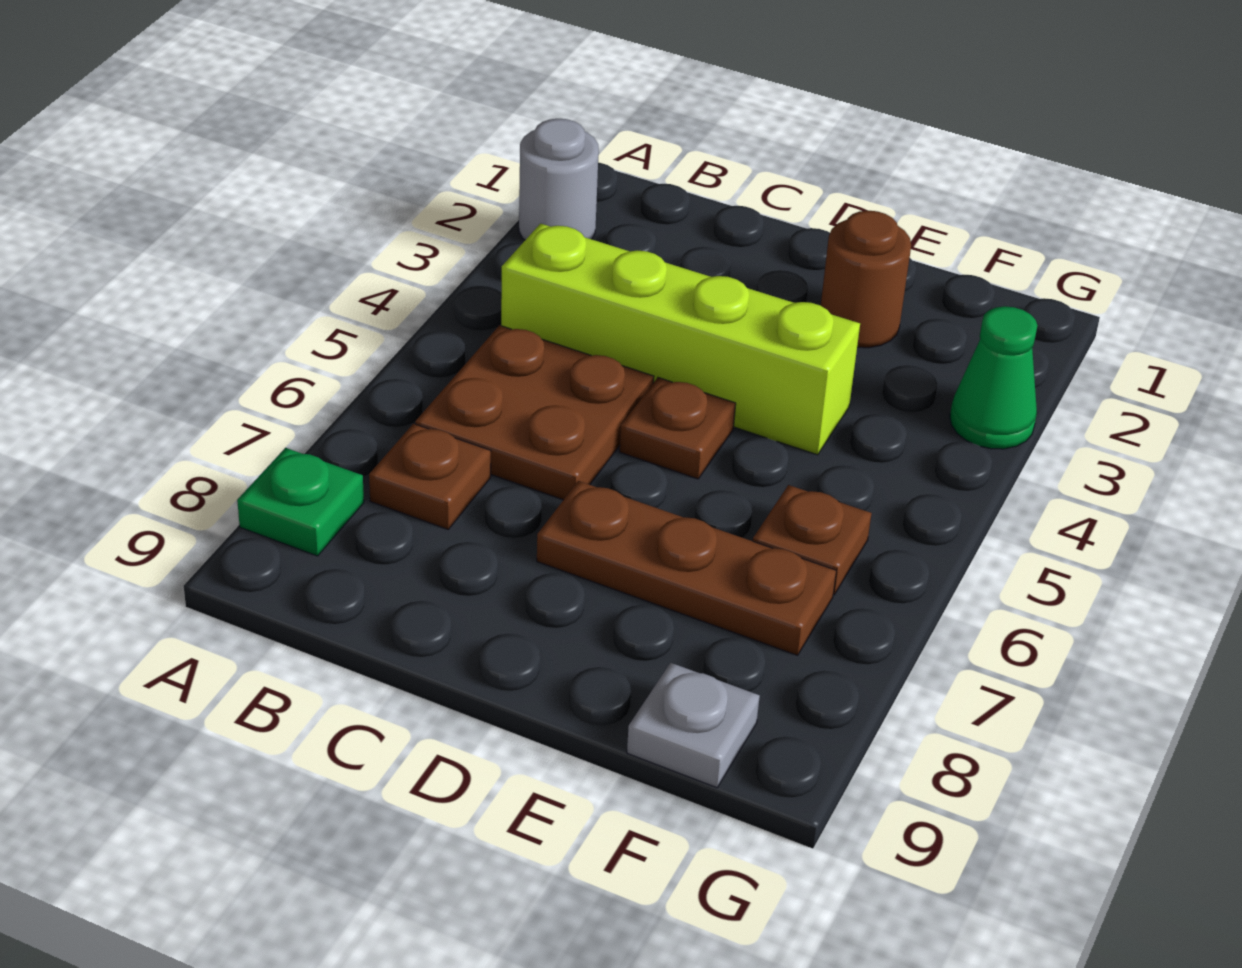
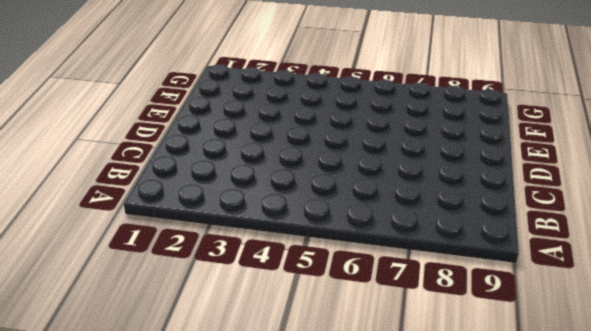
none -> grey 1x1 round brick [519,119,599,240]
none -> green 1x1 plate [237,448,364,556]

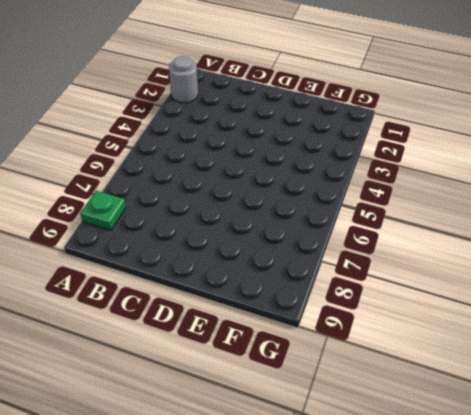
none -> lime 1x4 brick [501,224,860,455]
none -> brown 2x2 plate [415,325,654,500]

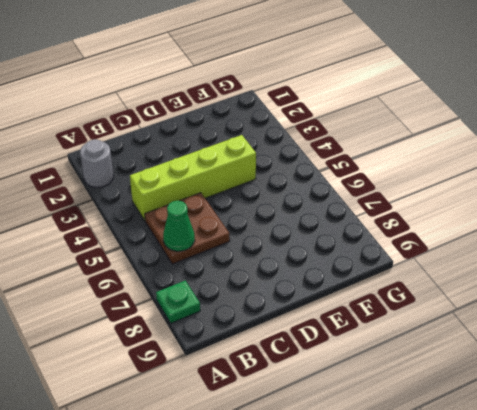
green 1x1 cone [163,201,195,251] -> green 1x1 cone moved to [950,306,1038,449]
none -> brown 1x1 plate [369,424,491,529]
none -> brown 1x1 plate [620,378,736,479]

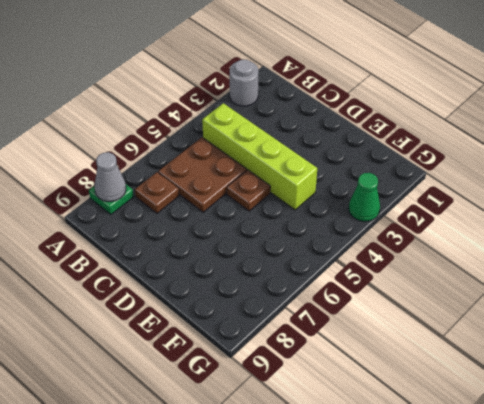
grey 1x1 cone [94,152,126,202] -> none
none -> brown 1x3 plate [537,481,836,655]
none -> brown 1x1 round brick [821,211,911,348]

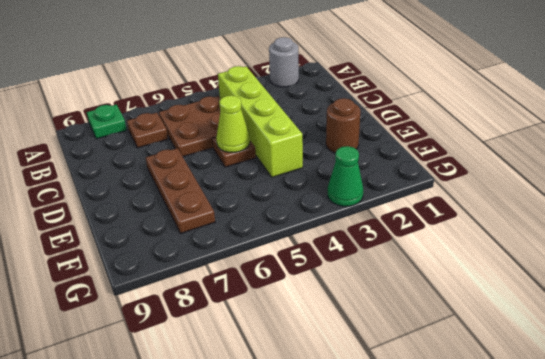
lime 1x1 cone [216,95,250,152] -> none
none -> brown 1x1 plate [753,485,872,595]
none -> grey 1x1 plate [627,663,760,788]

